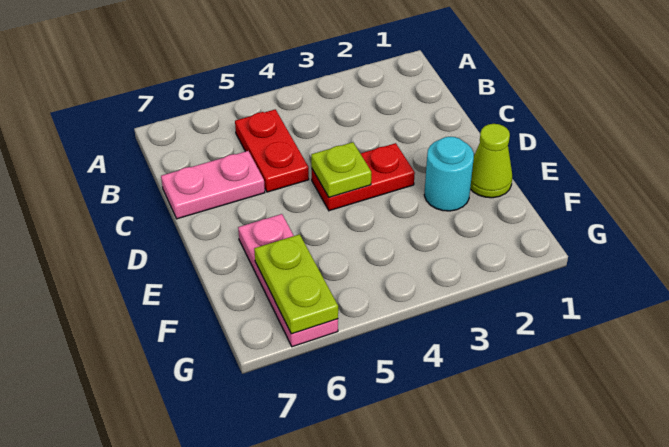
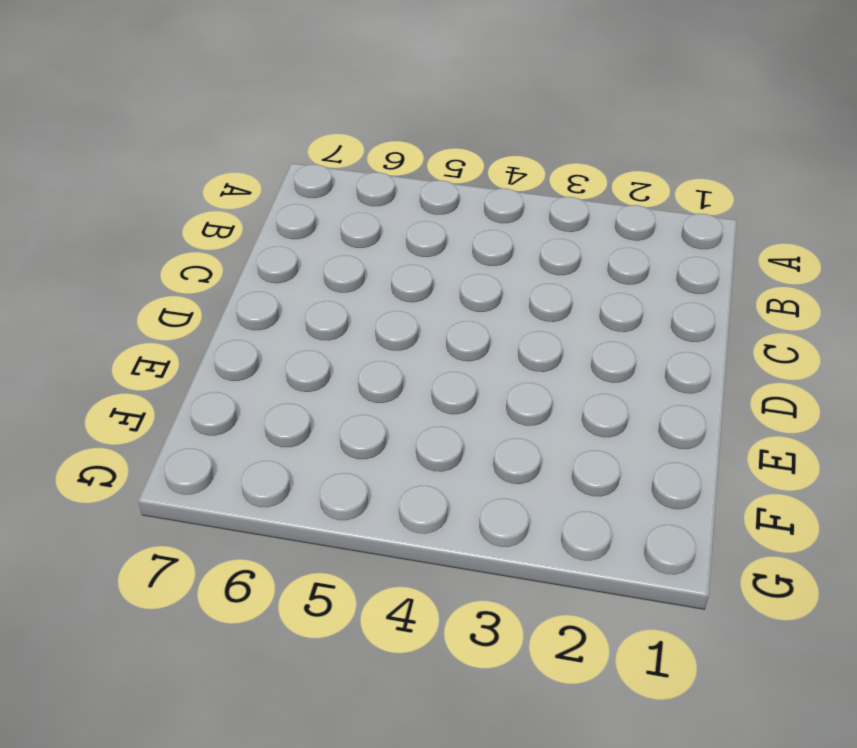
none -> red 1x2 plate [235,109,309,192]
none -> pink 1x2 plate [161,151,265,219]

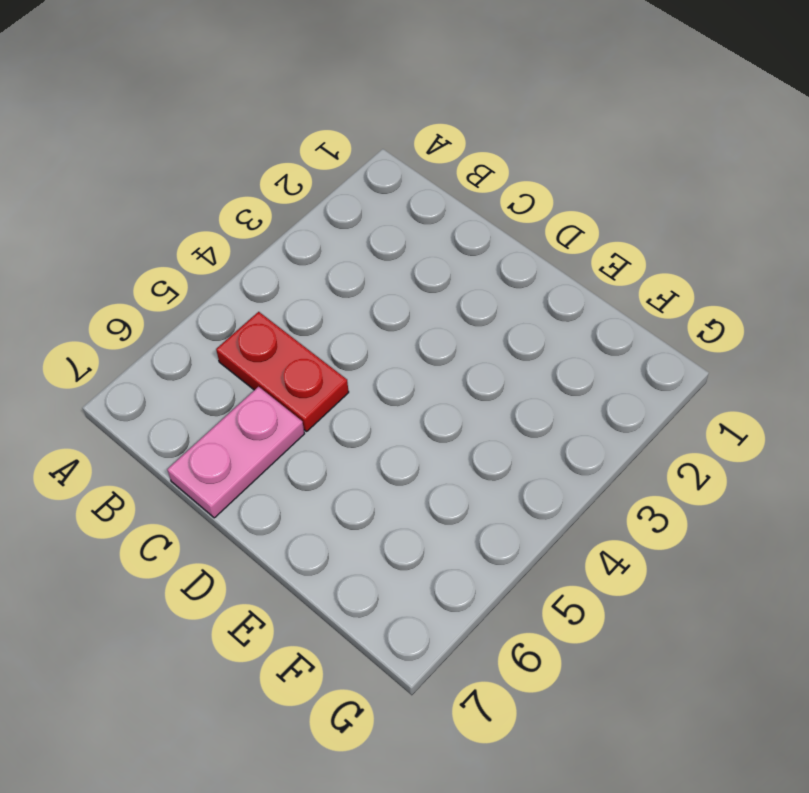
none -> red 1x2 plate [312,143,415,211]
none -> lime 1x1 cone [470,124,512,198]

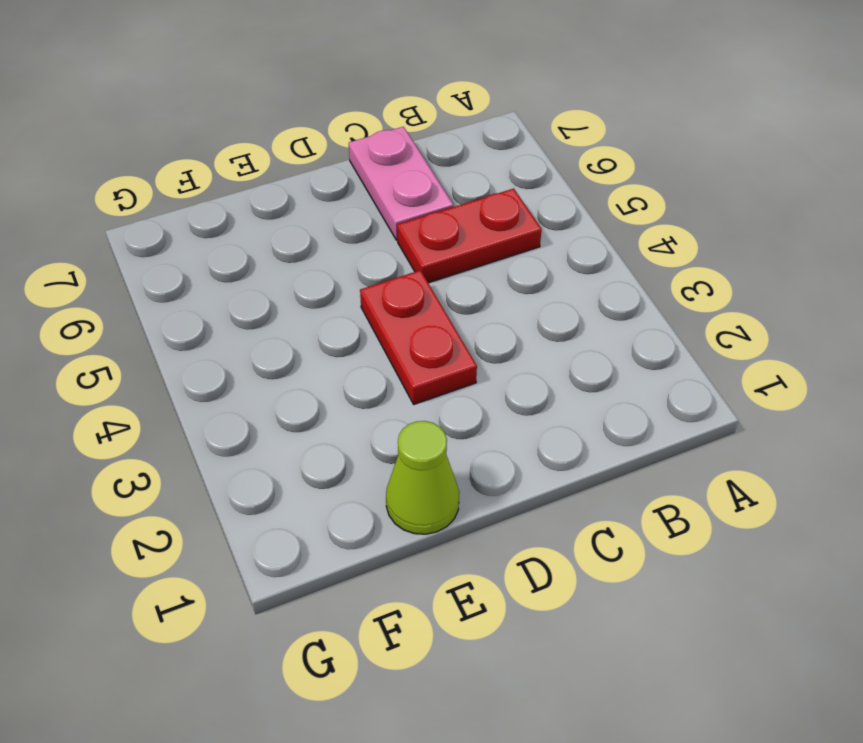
none -> cyan 1x1 round brick [424,137,474,211]
none -> pink 1x3 plate [238,214,338,347]

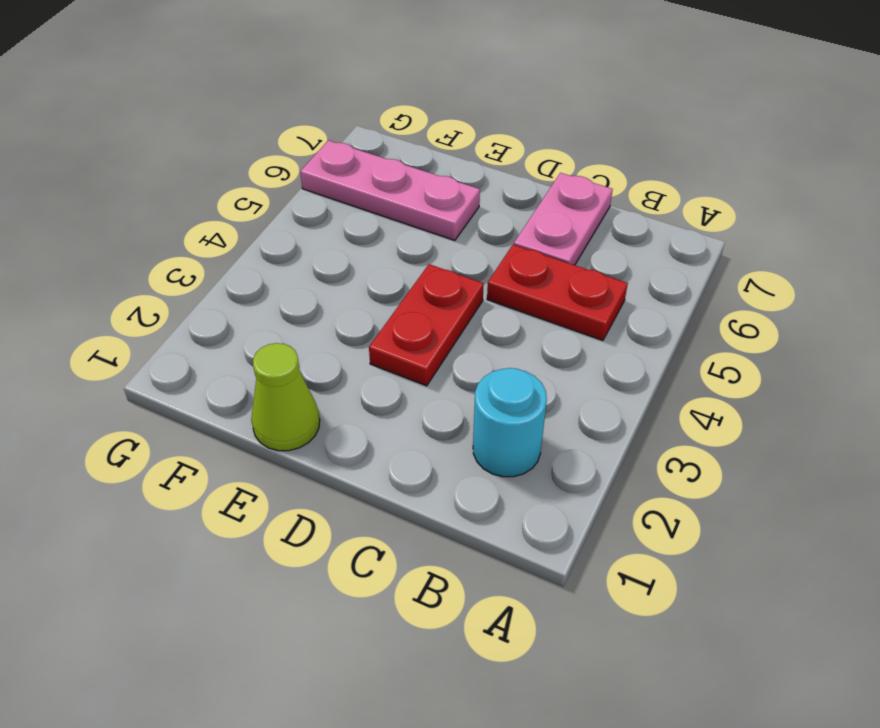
cyan 1x1 round brick [473,368,547,477] -> cyan 1x1 round brick moved to [424,137,474,211]
none -> lime 1x1 plate [311,142,371,197]
none -> lime 1x2 plate [254,234,338,334]

